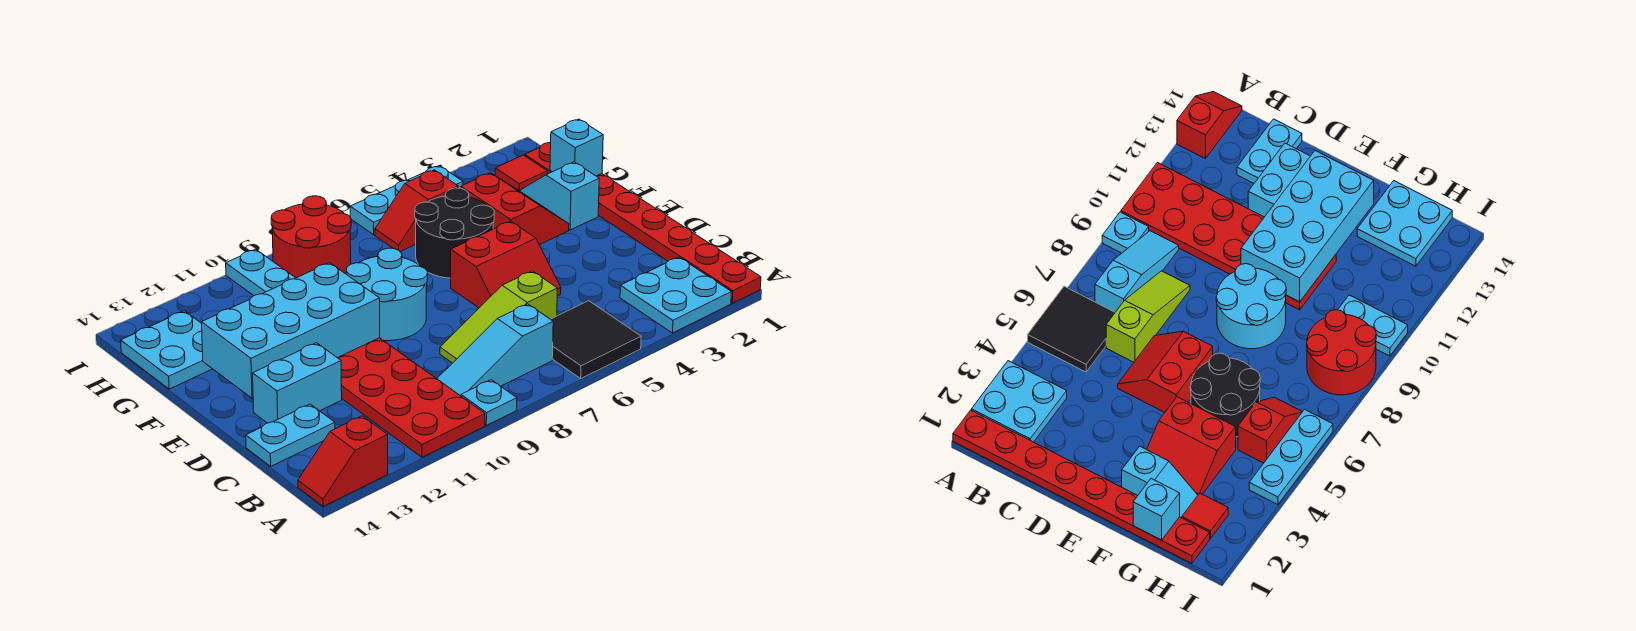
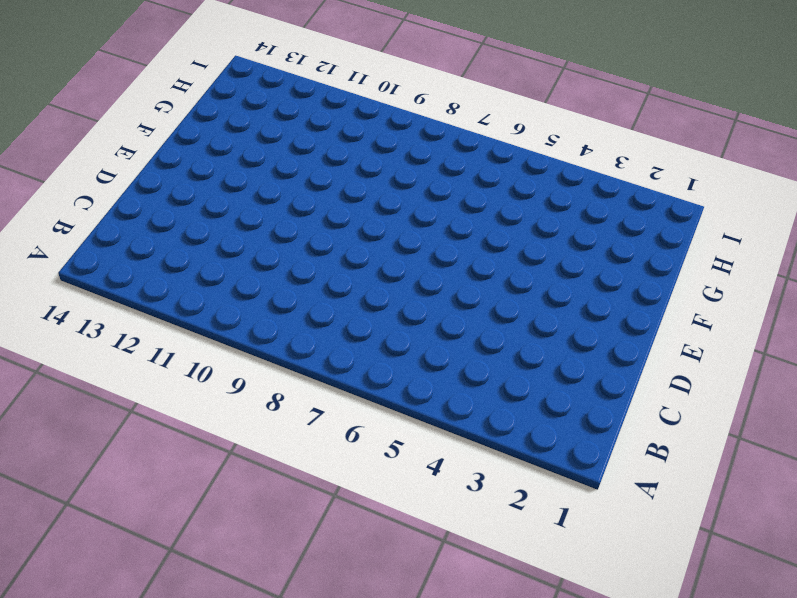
none -> red 1x8 plate [525,143,761,303]
none -> cyan 2x2 plate [620,257,731,333]
none -> black 2x2 tile [551,301,641,378]

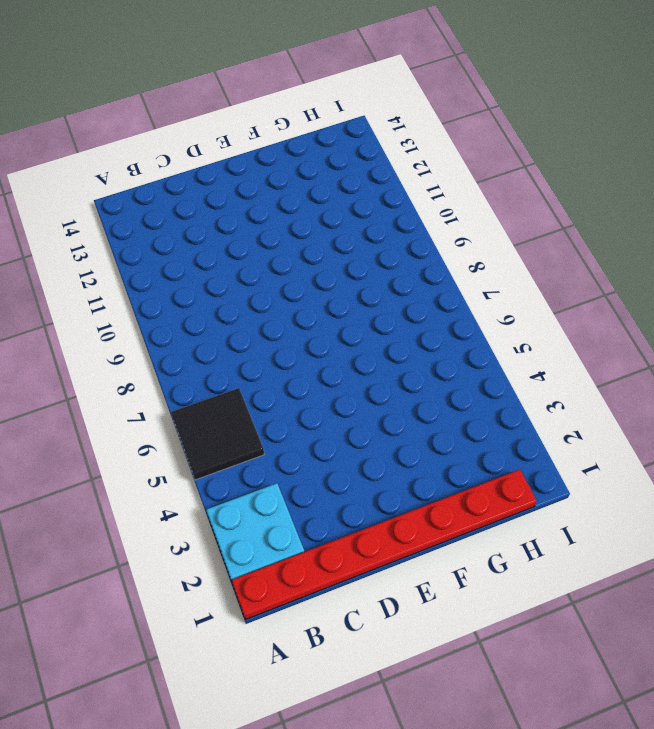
none -> cyan 1x1 plate [461,380,517,425]
none -> red 2x6 plate [338,338,485,457]
none -> red 1x2 slope [298,416,388,506]

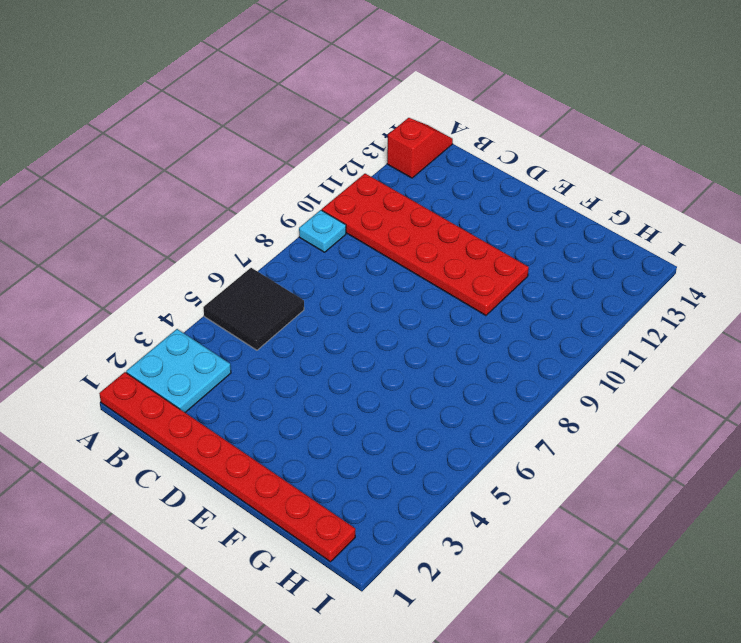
none -> cyan 1x3 slope [437,304,553,396]
none -> lime 1x3 slope [440,271,557,363]
none -> cyan 1x2 plate [246,404,335,466]

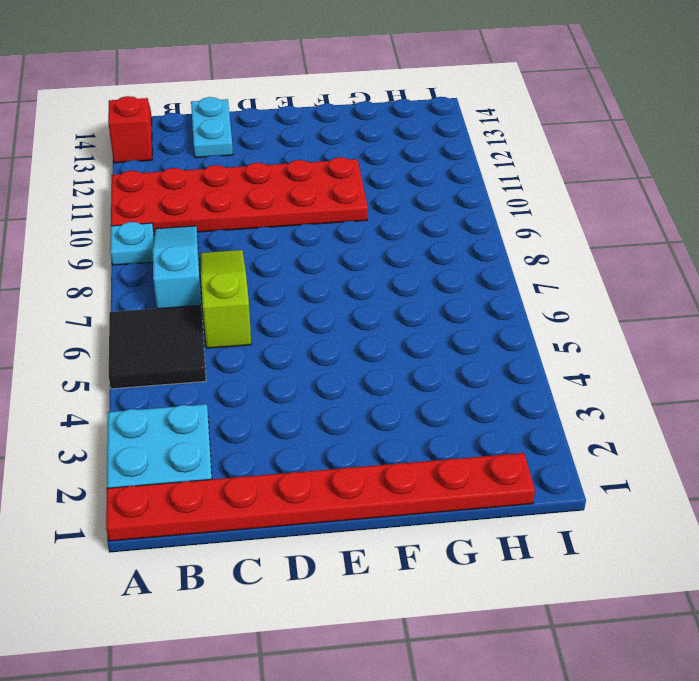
none -> red 2x2 slope [451,221,561,308]
none -> cyan 1x2 brick [253,343,342,423]
none -> cyan 2x2 round brick [346,248,428,341]

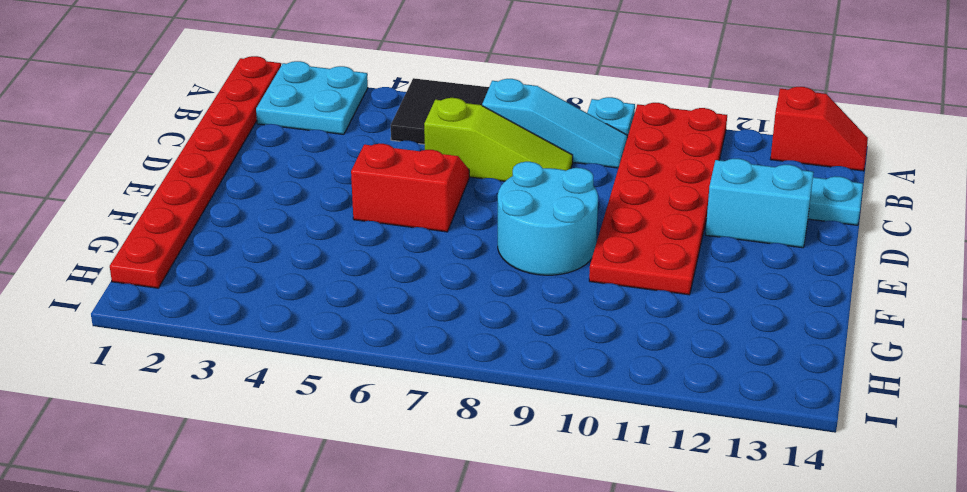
none -> cyan 1x2 slope [520,162,599,230]
none -> red 2x2 slope [461,173,569,245]
none -> black 2x2 round brick [415,188,494,278]

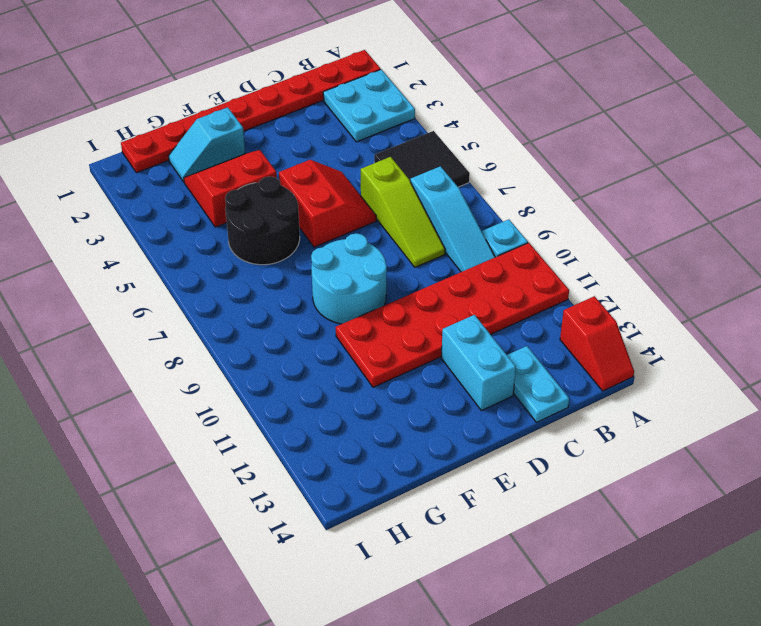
none -> cyan 2x2 plate [121,311,212,389]
none -> red 1x1 tile [495,155,547,191]
none -> red 1x2 slope [375,170,458,251]

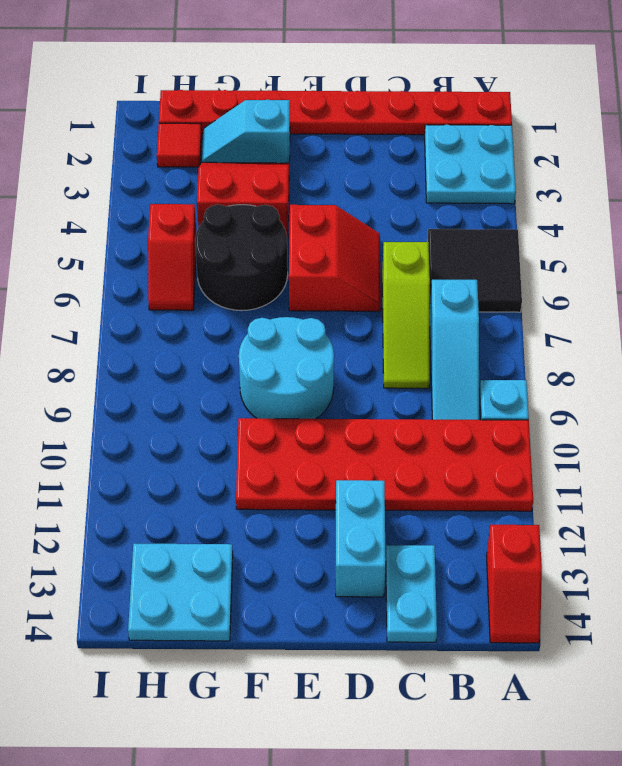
none -> red 2x2 round brick [271,196,351,278]
none -> cyan 1x2 plate [226,249,295,296]
none -> cyan 1x3 plate [350,166,463,235]

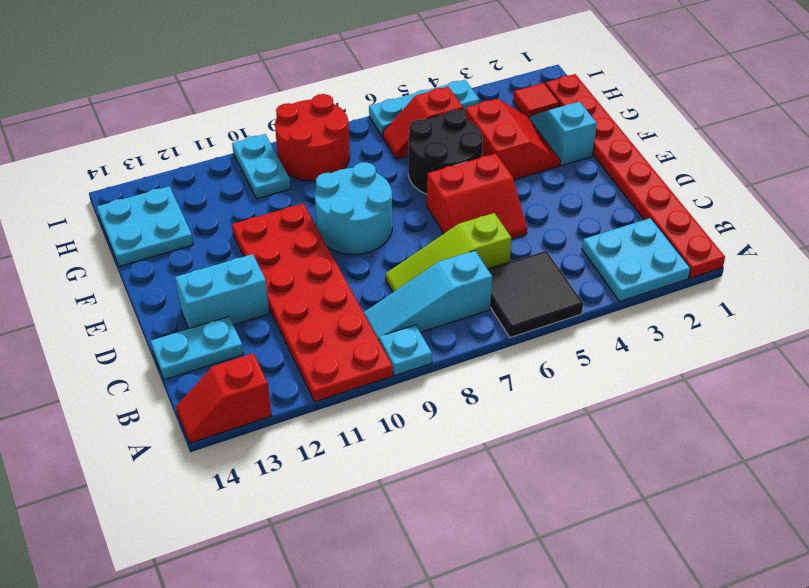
none -> cyan 2x4 brick [202,263,380,398]
none -> cyan 1x1 brick [550,119,603,176]

